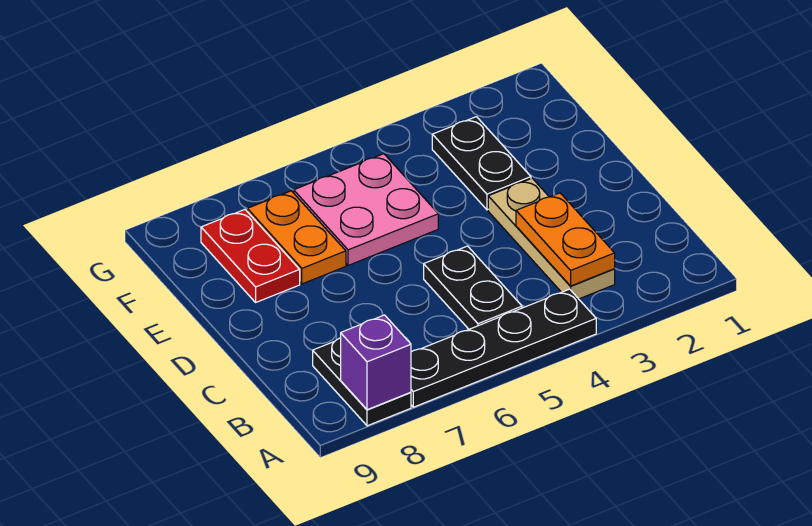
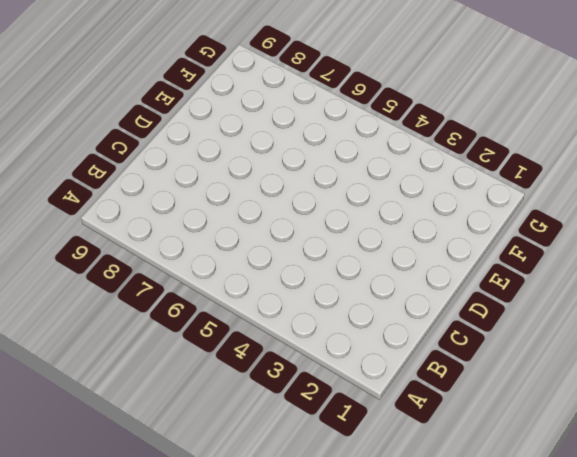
none -> black 1x4 plate [411,289,596,407]
none -> black 1x2 plate [313,338,411,426]

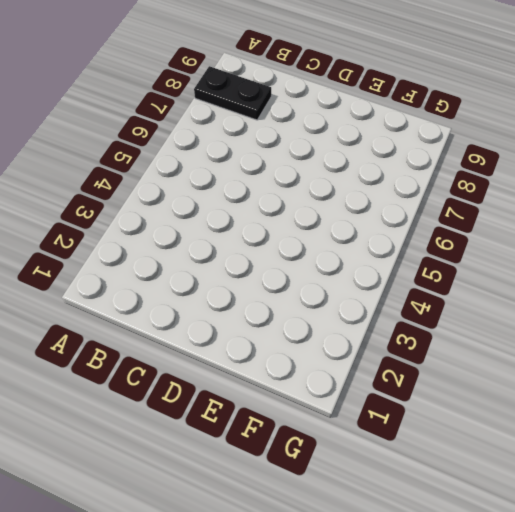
none -> black 1x4 plate [411,289,596,407]
none -> tan 1x3 plate [488,178,615,299]

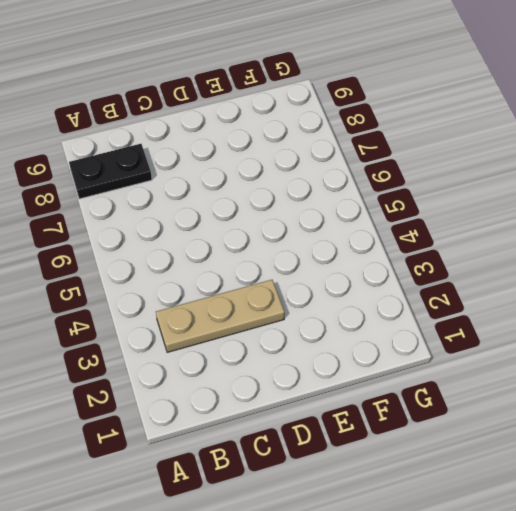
none -> black 1x4 plate [411,289,596,407]
none -> black 1x2 plate [424,246,522,329]

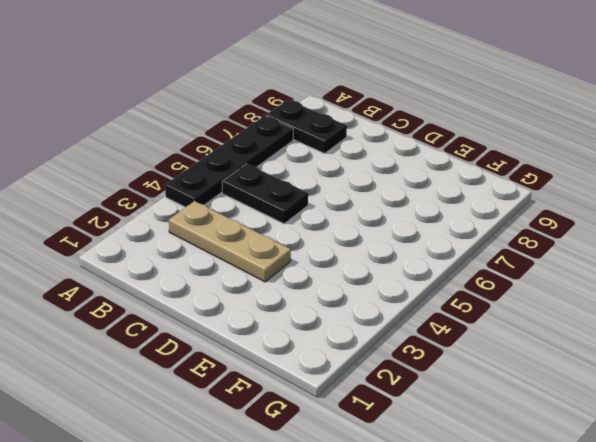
none -> black 1x2 plate [432,117,531,210]
none -> pink 2x2 plate [294,154,438,265]

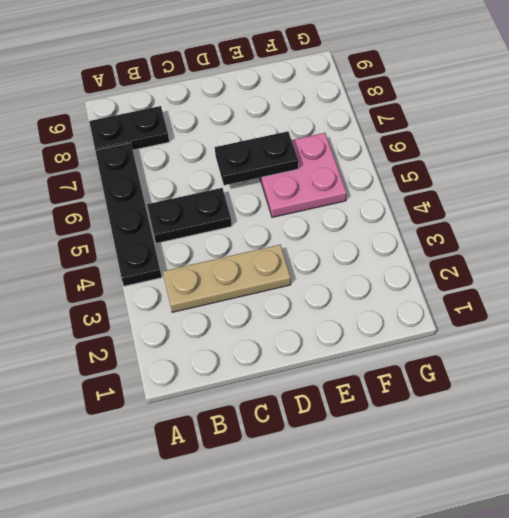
black 1x2 plate [215,131,298,185] -> black 1x2 plate moved to [432,117,531,210]
none -> orange 1x2 plate [247,191,346,284]
none -> red 1x2 plate [201,210,300,302]

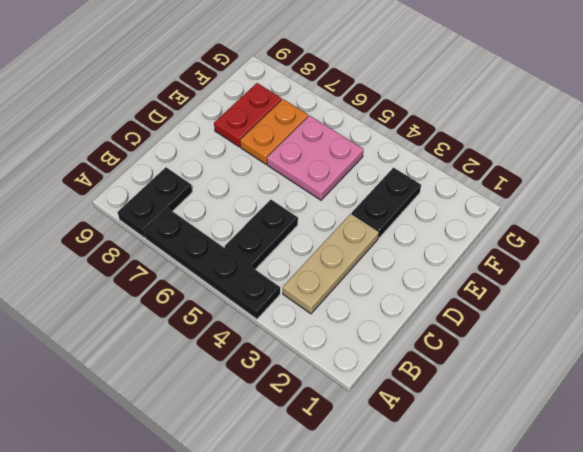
none -> purple 1x1 brick [341,315,411,410]
none -> orange 1x2 plate [516,193,615,286]

